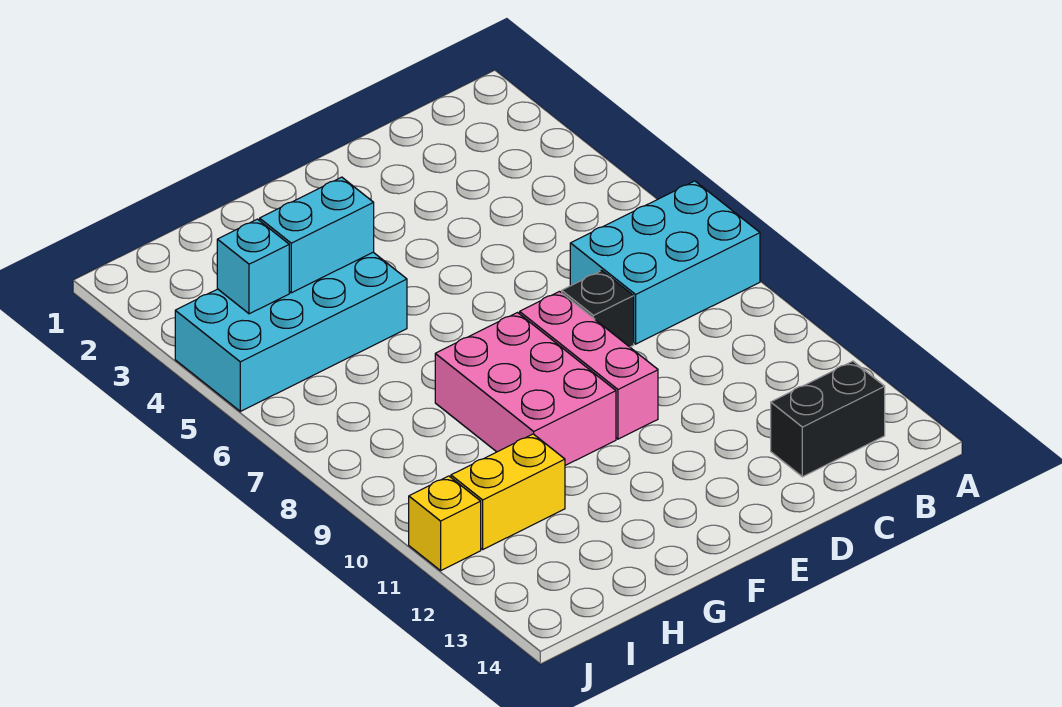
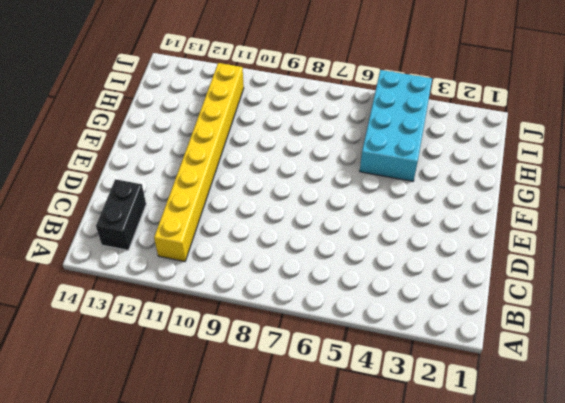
yellow 1x8 brick [154,63,244,262] -> yellow 1x2 brick [451,434,565,549]
none -> cyan 2x3 brick [570,181,760,344]
none -> black 1x1 brick [562,271,634,347]

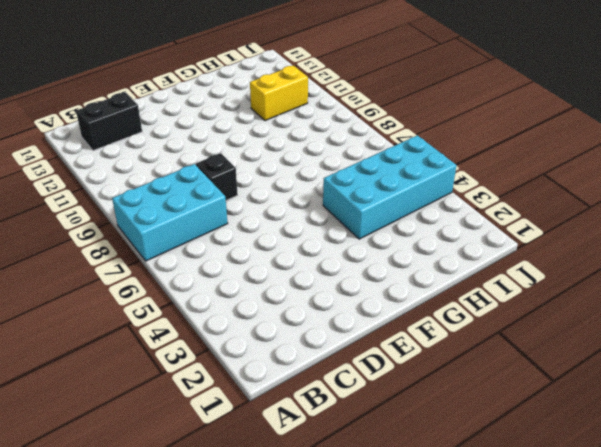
none -> pink 1x3 brick [520,292,658,439]
none -> pink 2x3 brick [435,313,616,465]

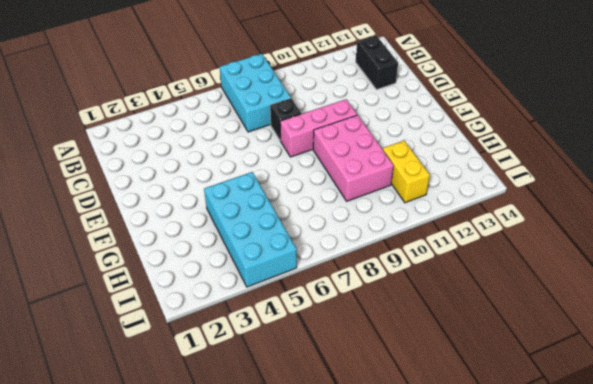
pink 2x3 brick [313,115,394,201] -> pink 2x3 brick turned to [435,313,616,465]
none -> yellow 1x1 brick [409,476,481,570]
none -> cyan 1x2 brick [260,177,374,293]

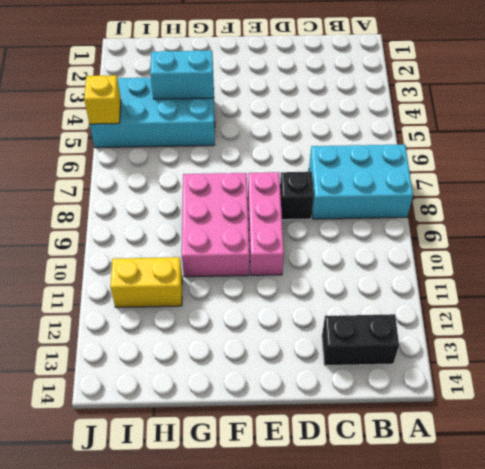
yellow 1x1 brick [84,75,121,124] -> yellow 1x1 brick moved to [409,476,481,570]
none -> cyan 1x1 brick [217,219,289,314]

